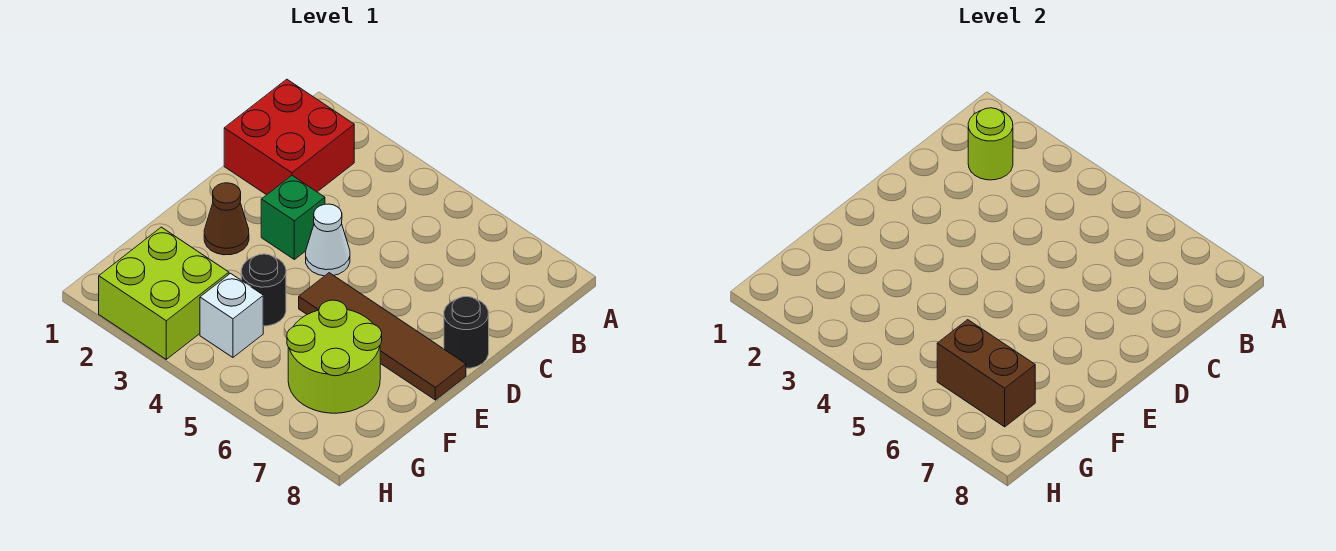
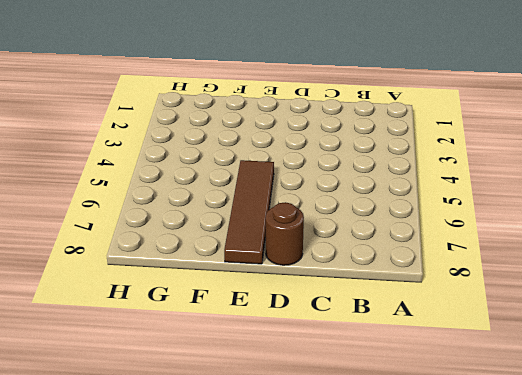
brown 1x1 round brick [266,202,304,265] -> black 1x1 round brick [444,297,489,368]
none -> red 2x2 brick [224,79,354,195]
none -> green 1x1 brick [261,176,325,259]
none -> white 1x1 cone [306,204,350,276]

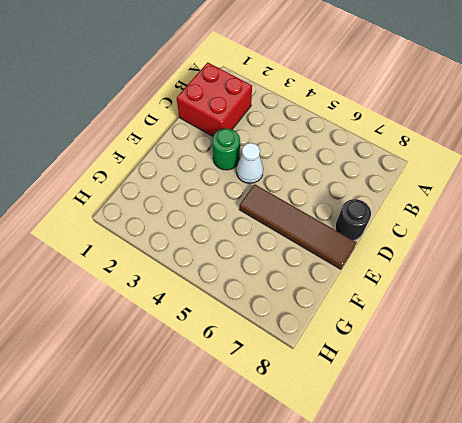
green 1x1 round brick [212,129,240,170] -> green 1x1 brick [261,176,325,259]
none -> brown 1x1 cone [204,183,249,255]
none -> black 1x1 round brick [241,254,286,326]
none -> lime 2x2 round brick [287,300,382,413]

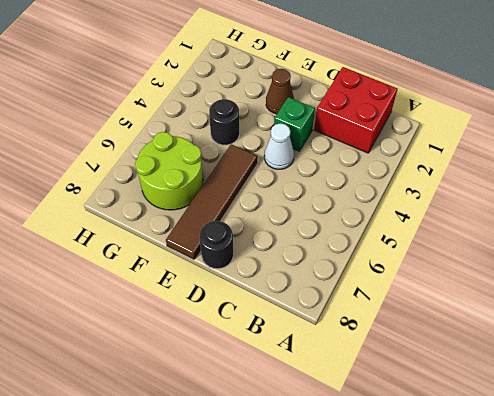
none -> lime 2x2 brick [99,227,229,359]
none -> white 1x1 brick [200,273,263,357]
none -> lime 1x1 round brick [968,108,1013,180]

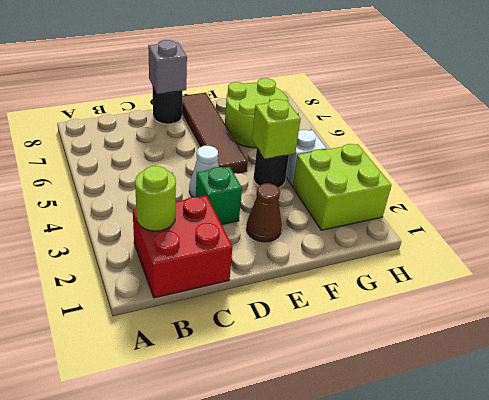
grey 1x1 brick [148,40,187,94] -> none
lime 1x1 brick [252,99,301,159] -> none
none -> brown 1x2 brick [937,320,1035,427]

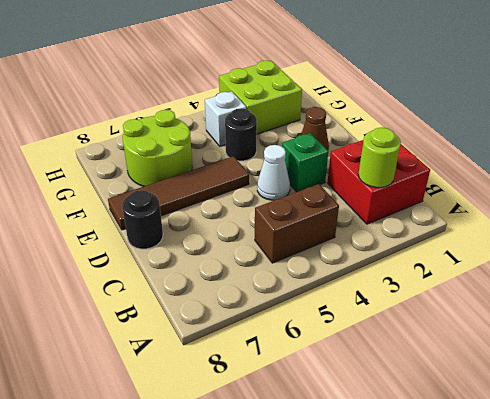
brown 1x2 brick [255,184,339,263] -> brown 1x2 brick moved to [937,320,1035,427]

